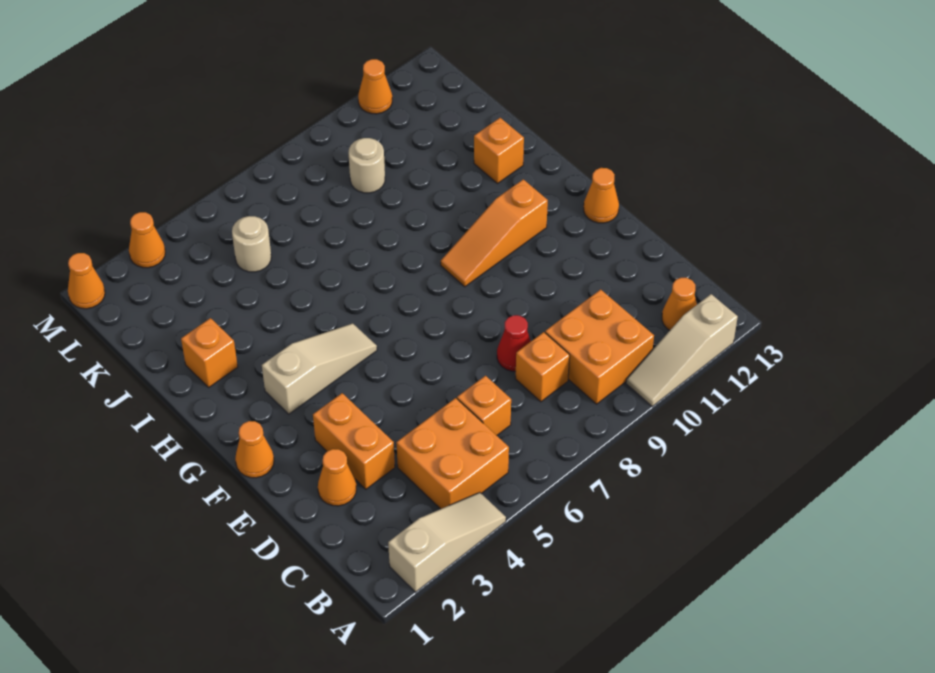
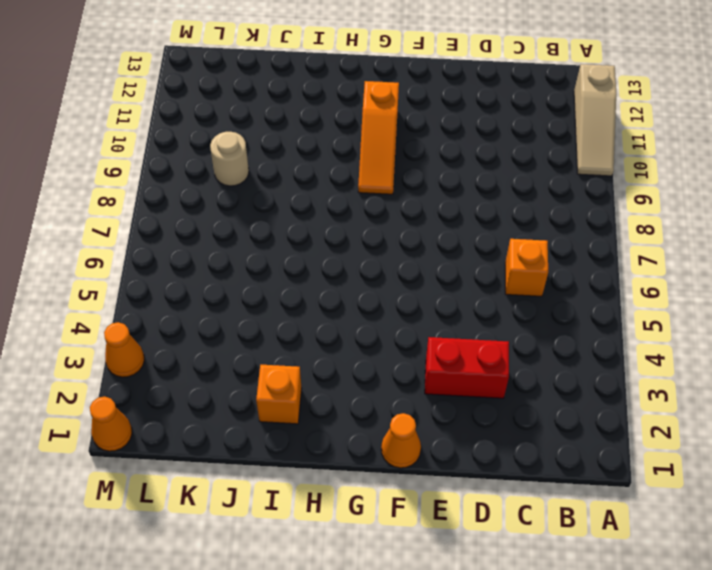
red 1x2 brick [425,337,509,398] -> orange 1x2 brick [313,393,395,489]
none -> tan 1x3 slope [388,492,506,592]
none -> orange 2x2 brick [396,398,509,509]
none -> orange 2x2 brick [545,289,654,404]

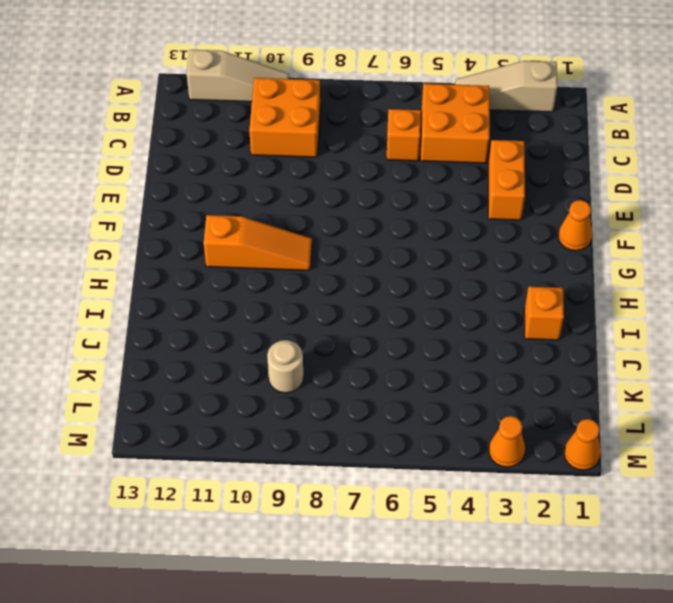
none -> orange 1x1 cone [662,278,697,330]
none -> orange 1x1 brick [515,332,570,402]
none -> orange 1x1 cone [318,449,356,506]

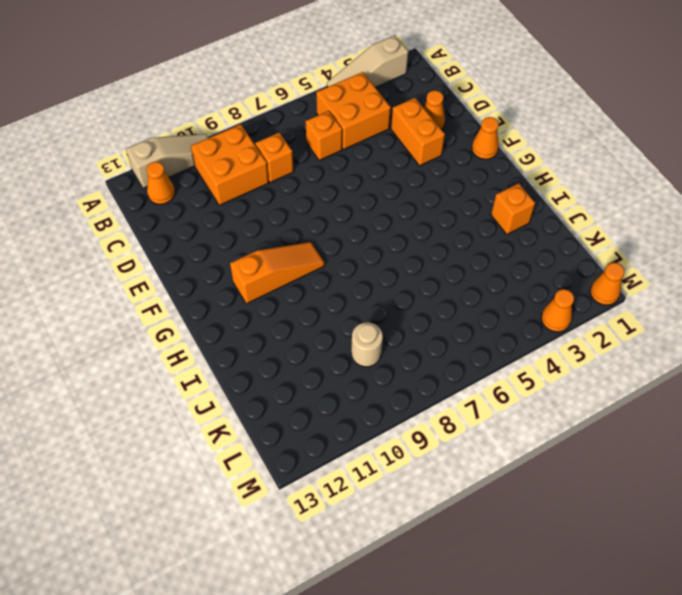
none -> red 1x1 cone [497,315,531,371]
none -> orange 1x1 cone [584,168,619,223]
none -> tan 1x3 slope [262,323,377,414]

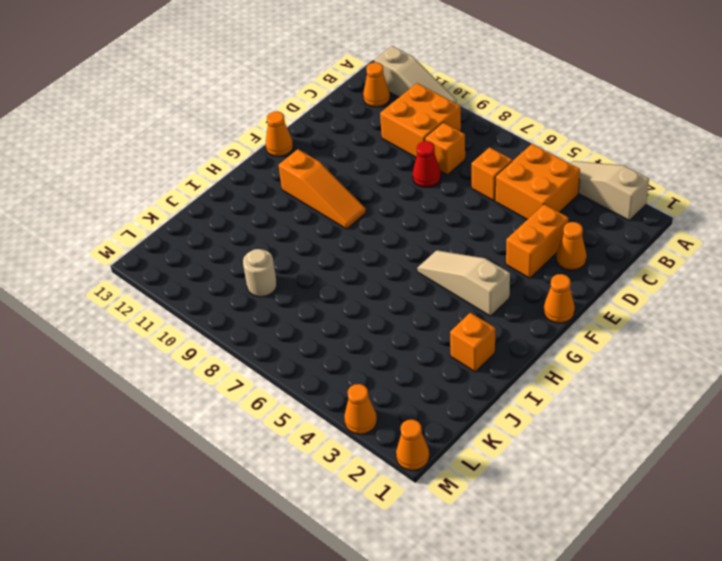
none -> orange 1x1 brick [474,118,524,183]
none -> tan 1x1 round brick [232,216,271,272]
none -> orange 1x1 cone [358,59,392,114]

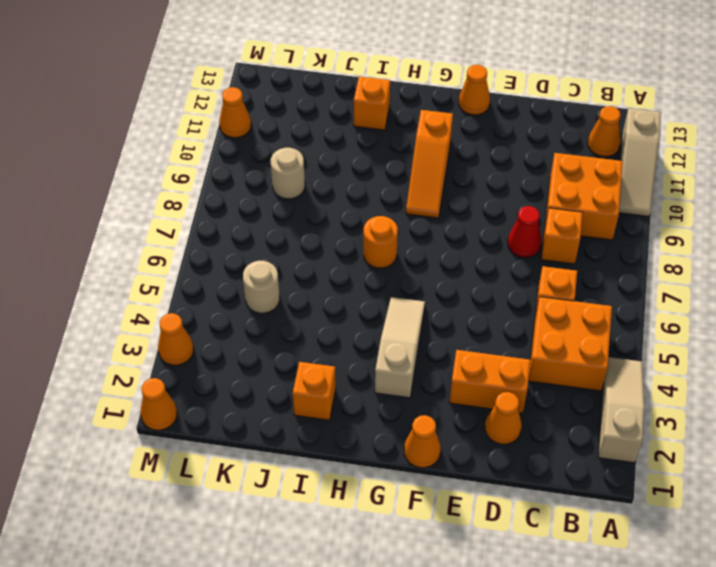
orange 1x1 round brick [364,216,398,268] -> none

